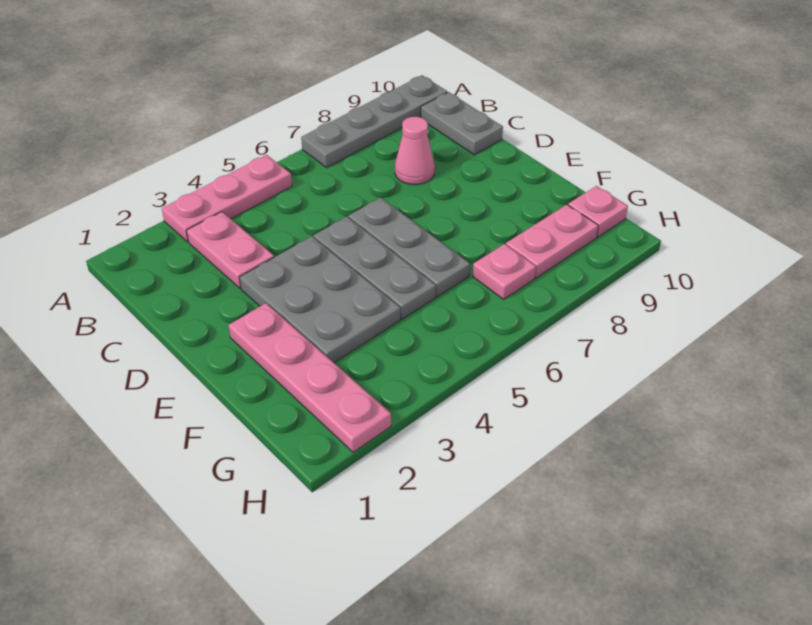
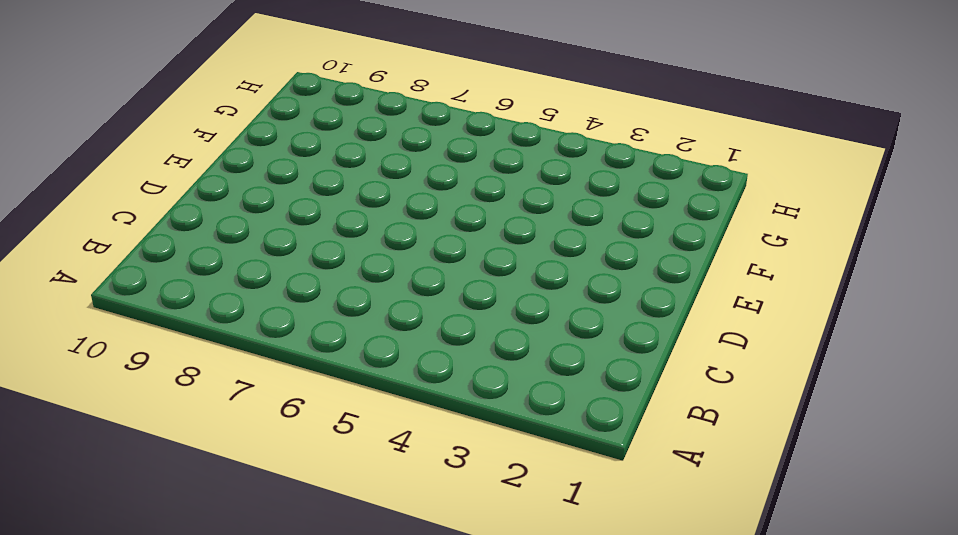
none -> pink 1x3 plate [162,155,292,242]
none -> grey 1x4 plate [301,75,447,168]
none -> pink 1x2 plate [187,212,274,289]

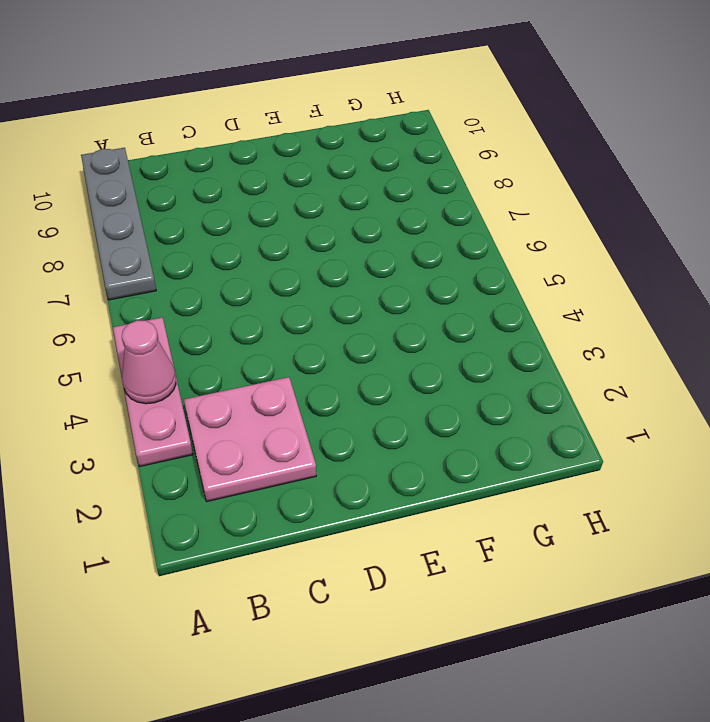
pink 1x1 cone [122,321,176,404] -> pink 1x1 cone moved to [395,117,435,185]
pink 2x2 plate [184,377,316,502] -> pink 1x2 plate [187,212,274,289]
none -> grey 1x2 plate [421,92,503,155]
none -> grey 2x3 plate [240,236,400,363]
none -> grey 1x3 plate [314,216,436,319]

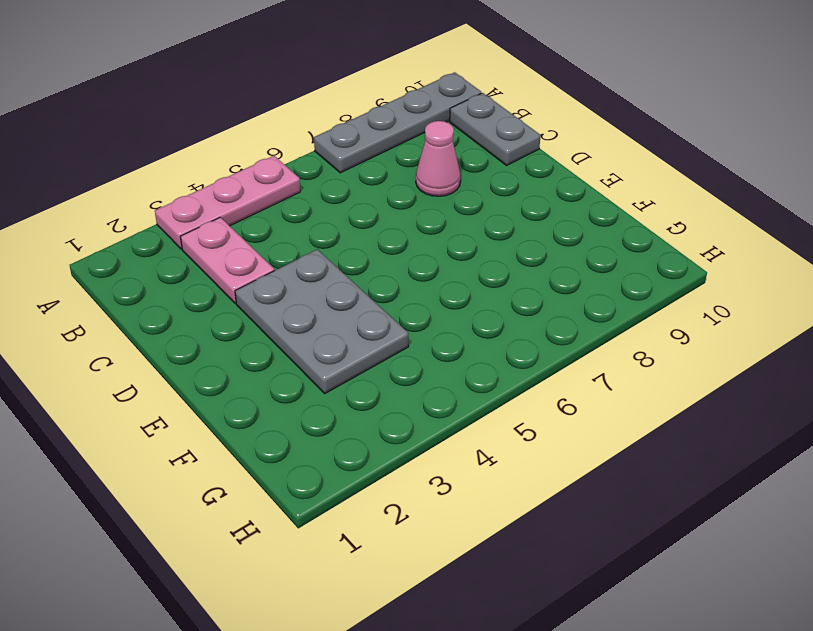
none -> grey 1x3 plate [314,216,436,319]
none -> grey 1x3 plate [348,198,470,297]
none -> pink 1x4 plate [229,303,391,452]

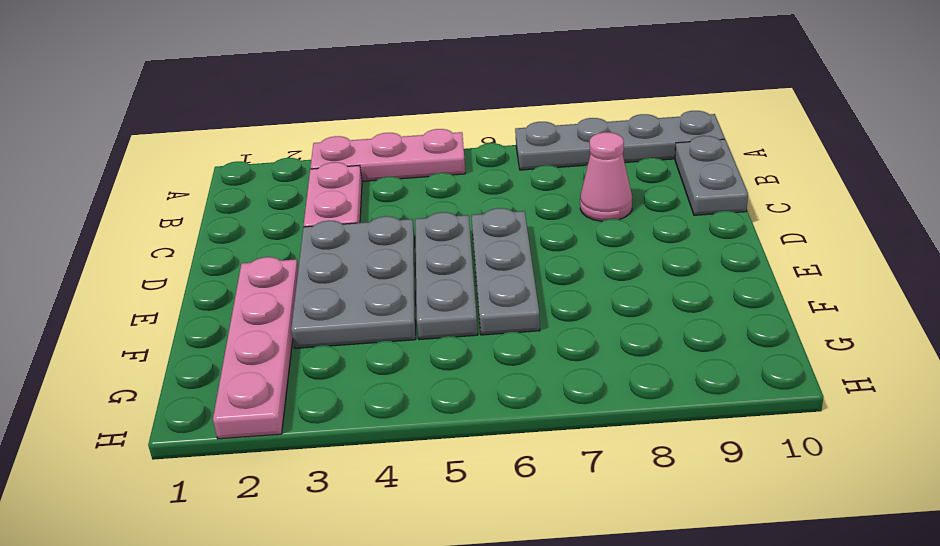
none -> pink 1x1 plate [473,244,536,299]
none -> pink 1x2 plate [506,205,598,278]
none -> pink 1x1 plate [568,186,628,237]

